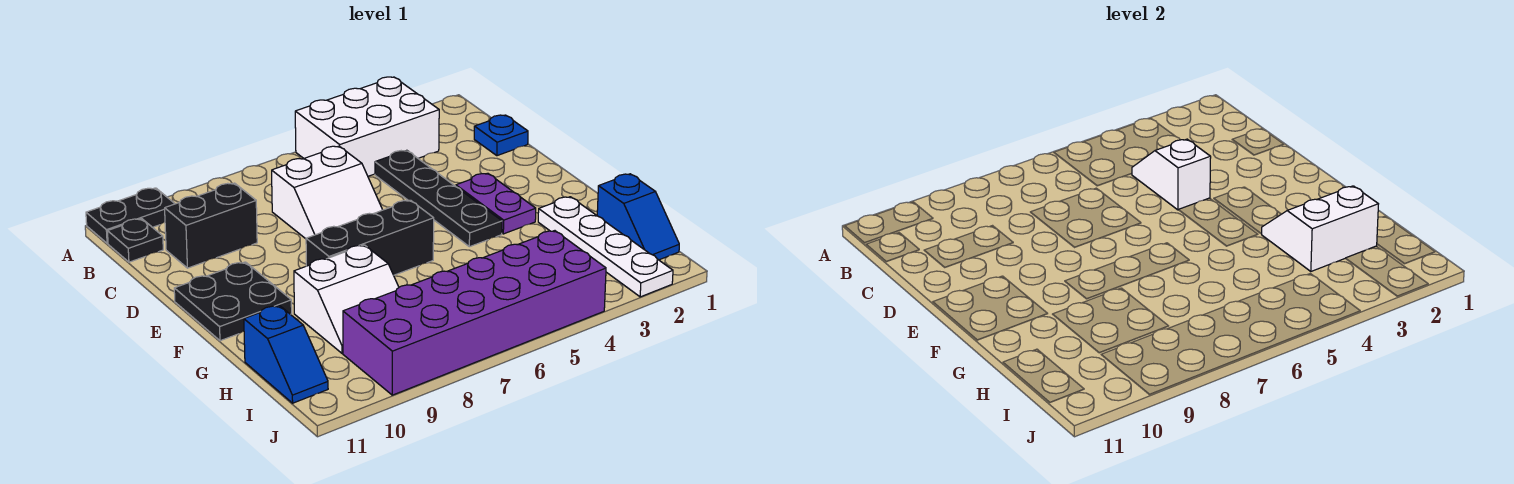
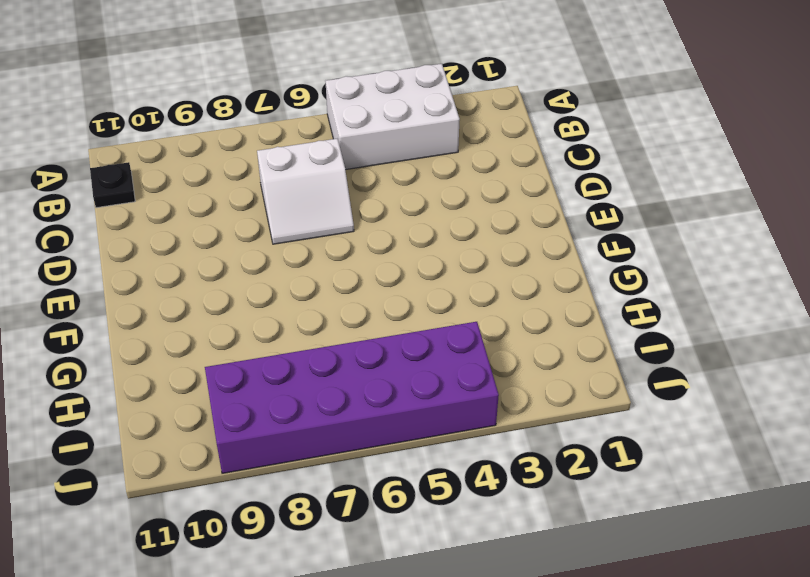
none -> black 1x2 plate [86,188,175,243]
none -> blue 1x1 plate [474,115,528,156]
none -> black 1x4 plate [375,150,502,247]

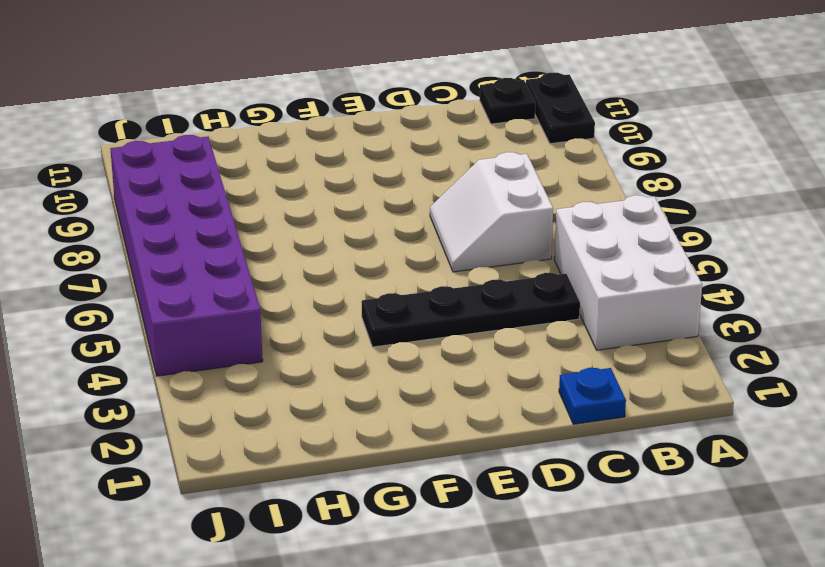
none -> black 1x2 brick [165,183,257,268]
none -> purple 1x2 plate [456,173,536,234]
none -> black 2x2 plate [174,262,292,341]

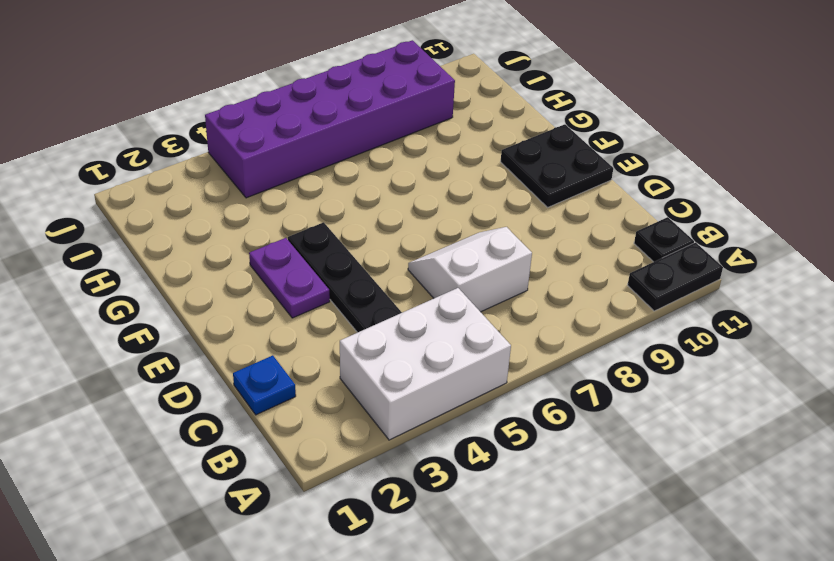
none -> black 1x2 brick [165,183,257,268]
none -> black 1x3 brick [306,200,434,275]
none -> white 1x4 plate [538,197,673,297]

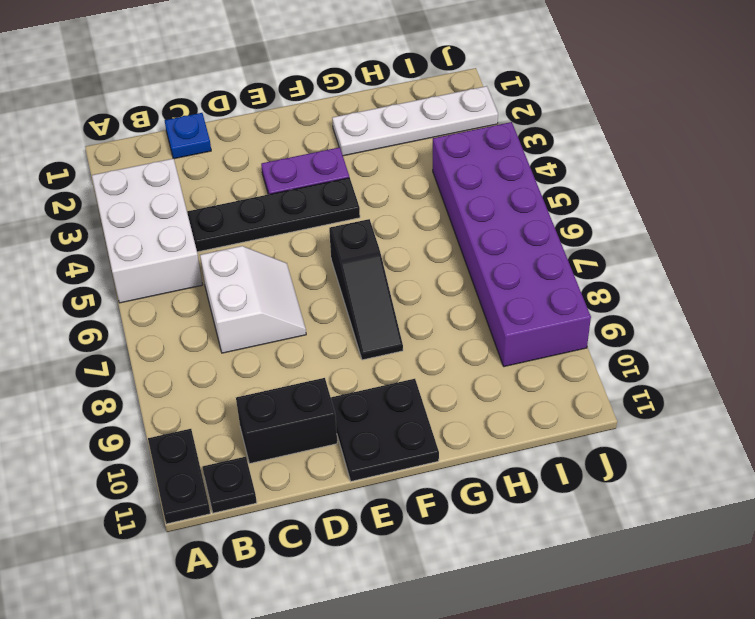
black 1x2 brick [236,378,337,463] -> black 1x2 brick turned to [165,183,257,268]
black 1x3 slope [329,219,403,360] -> black 1x3 brick [306,200,434,275]
none -> white 2x2 slope [294,245,399,353]
none -> blue 1x2 slope [597,174,679,260]
none -> blue 1x2 slope [244,305,328,403]

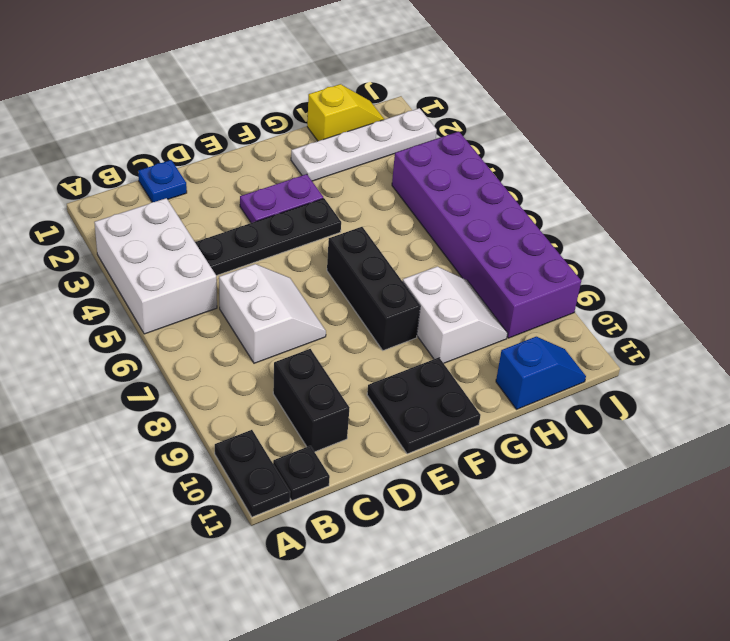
yellow 1x2 slope [307,84,384,141] -> blue 1x2 slope [597,174,679,260]
none -> white 1x2 slope [1132,139,1211,210]
none -> white 2x2 slope [1262,186,1378,271]

